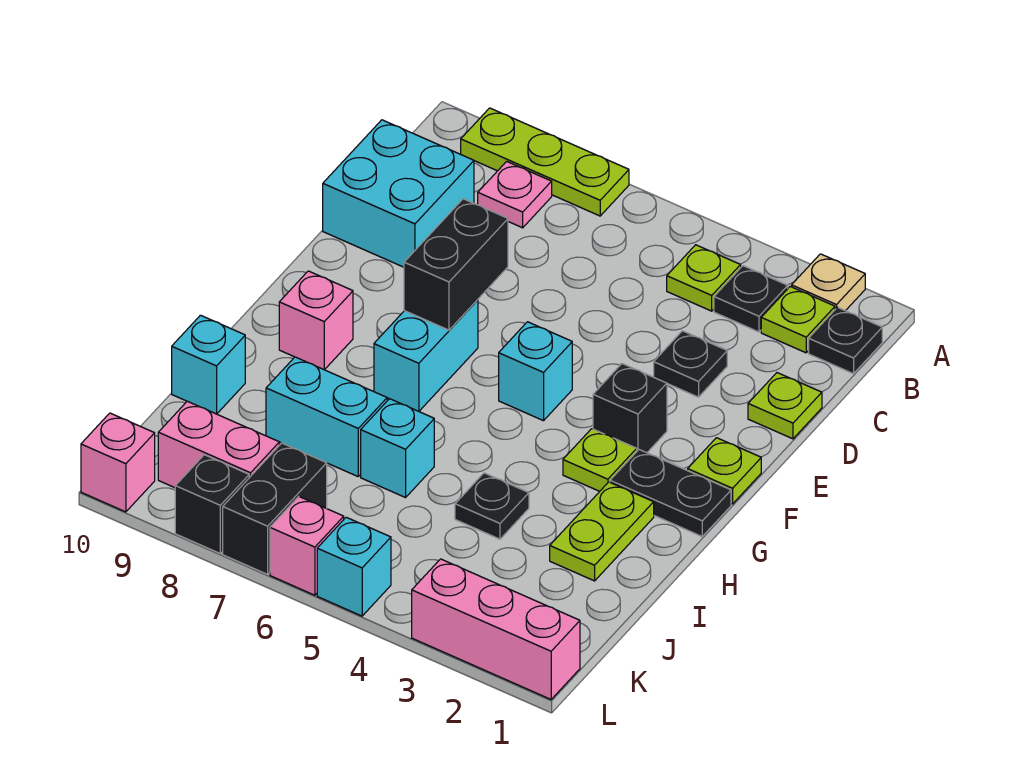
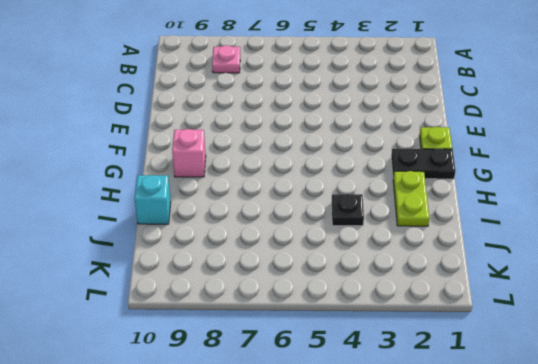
none -> tan 1x1 plate [792,254,865,311]
none -> lime 1x3 plate [461,108,629,216]
none -> black 1x1 plate [809,307,882,374]
none -> lime 1x1 plate [761,287,835,353]

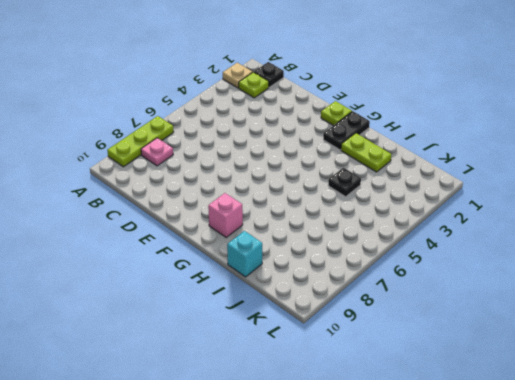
none -> black 1x1 plate [714,266,788,332]
none -> lime 1x1 plate [667,245,741,311]
none -> cyan 2x2 brick [323,120,474,267]
none -> lime 1x1 plate [748,373,822,439]

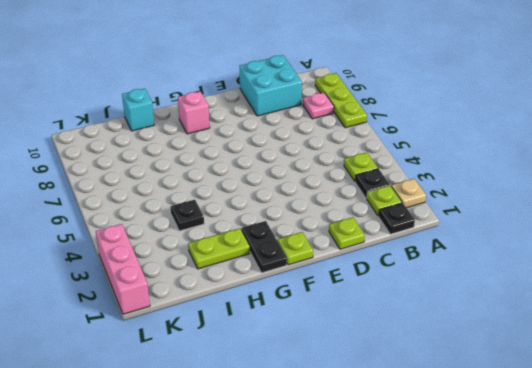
none -> black 1x1 plate [654,331,727,397]
none -> black 1x1 brick [593,364,667,453]
none -> cyan 1x1 brick [499,322,572,421]
none -> cyan 1x2 brick [374,300,478,411]

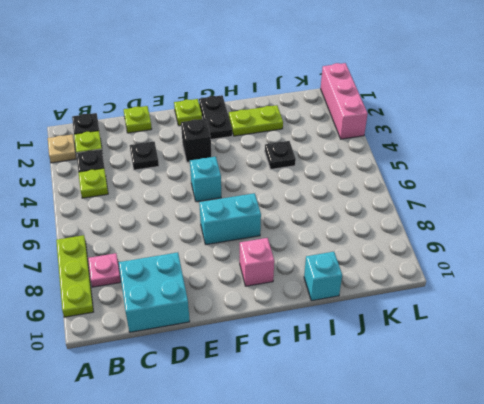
none -> lime 1x1 plate [563,429,637,491]
none -> cyan 1x1 brick [361,399,434,498]
none -> cyan 1x2 brick [266,357,387,476]
none -> black 1x2 brick [223,443,327,574]

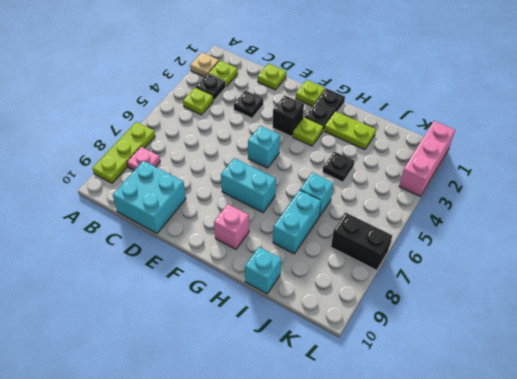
none -> black 1x1 plate [809,307,882,374]
none -> pink 1x2 brick [158,401,279,488]
none -> cyan 1x1 brick [317,517,391,616]
none -> pink 1x1 brick [270,497,344,595]

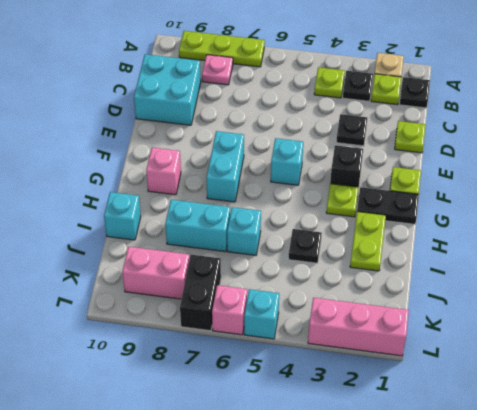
none -> black 1x1 brick [175,455,249,553]
none -> pink 1x1 brick [81,413,155,512]
none -> black 1x2 brick [404,199,508,330]

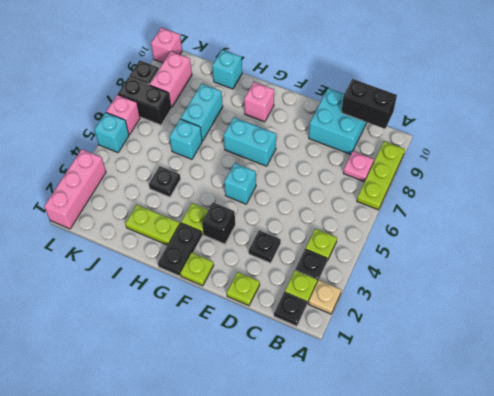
black 1x2 brick [341,79,397,129] -> black 1x2 brick moved to [404,199,508,330]

